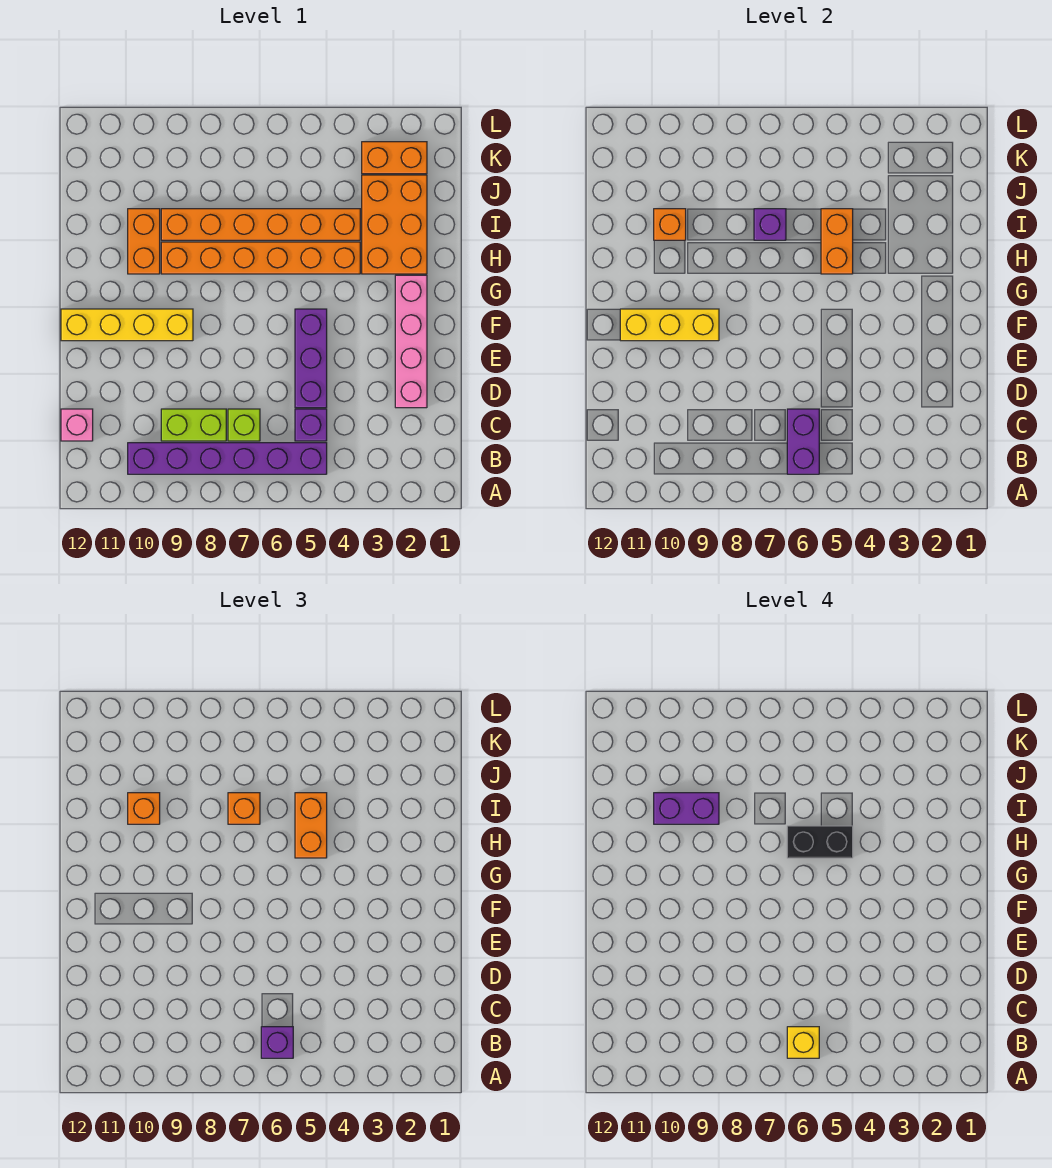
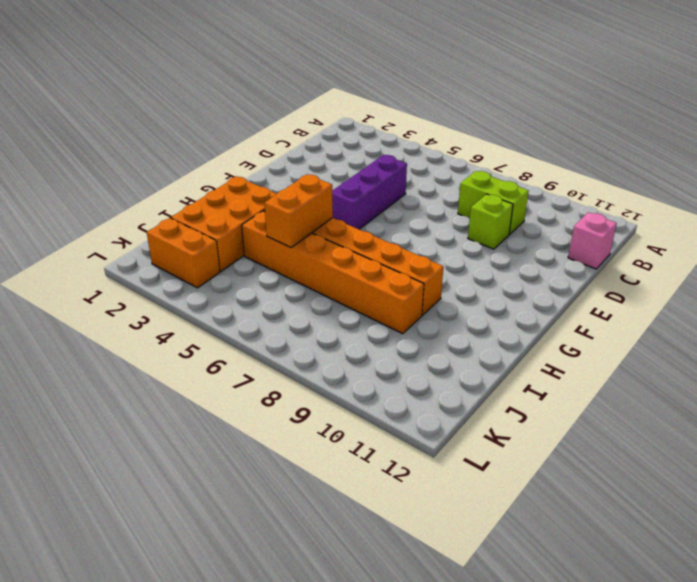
lime 1x1 brick [468,194,513,249] -> lime 1x1 brick moved to [228,409,260,441]
none -> purple 1x6 brick [128,443,327,474]
none -> purple 1x1 brick [295,409,327,441]
none -> pink 1x4 brick [395,275,427,408]

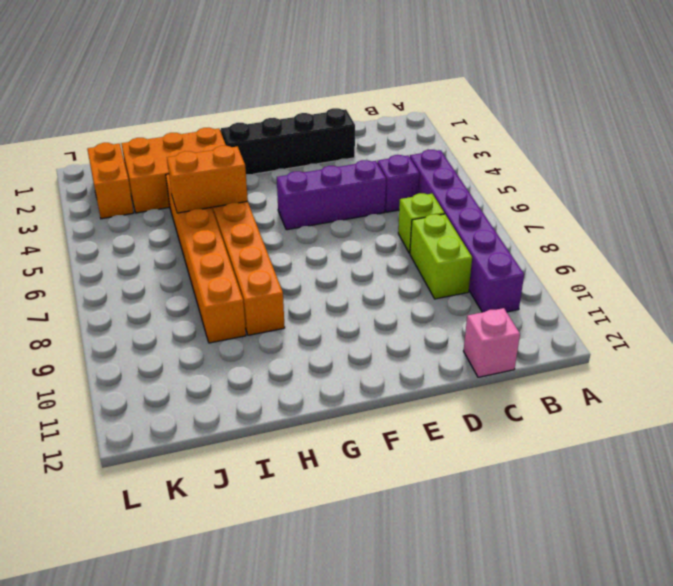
black 1x4 brick [221,108,355,174] -> pink 1x4 brick [395,275,427,408]
none -> yellow 1x4 brick [61,309,193,341]
none -> orange 1x2 brick [128,209,160,274]
none -> purple 1x2 brick [787,409,819,474]

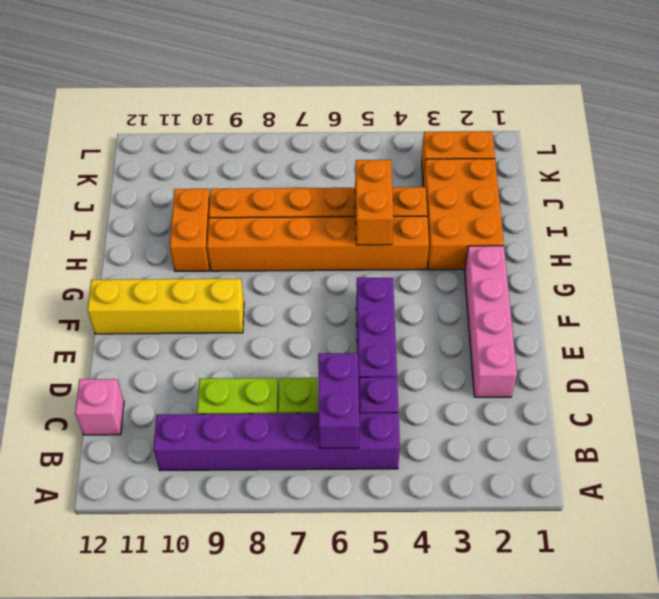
none -> yellow 1x3 brick [620,309,719,341]
none -> purple 1x1 brick [754,209,786,240]
none -> orange 1x1 brick [654,209,686,240]

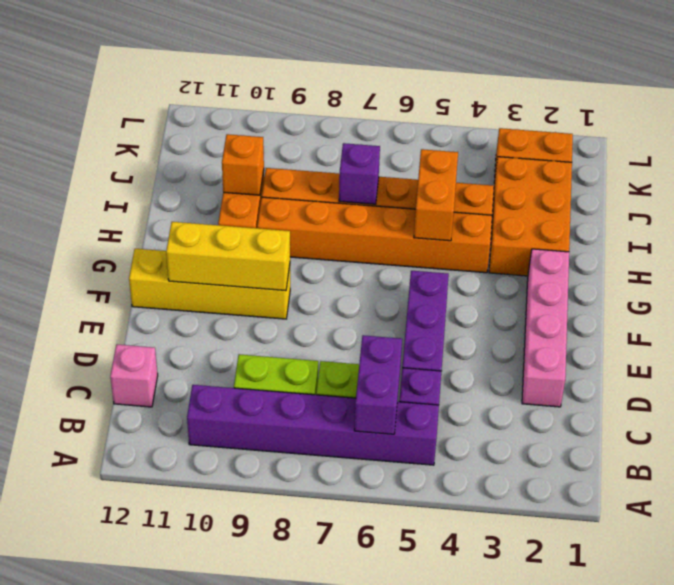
none -> purple 1x1 brick [261,1027,293,1058]
none -> orange 1x2 brick [295,793,327,858]
none -> orange 1x1 brick [228,793,260,824]

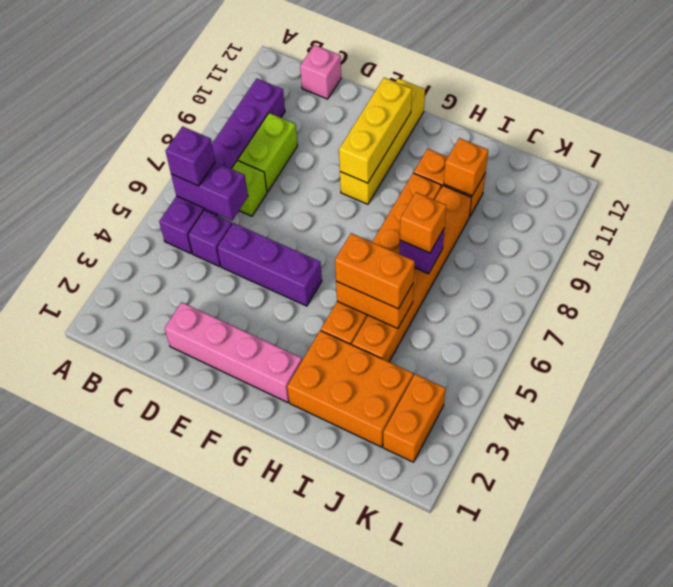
none -> orange 1x1 brick [128,793,160,824]
none -> yellow 1x1 brick [787,1027,819,1058]
none -> black 1x2 brick [787,826,853,858]

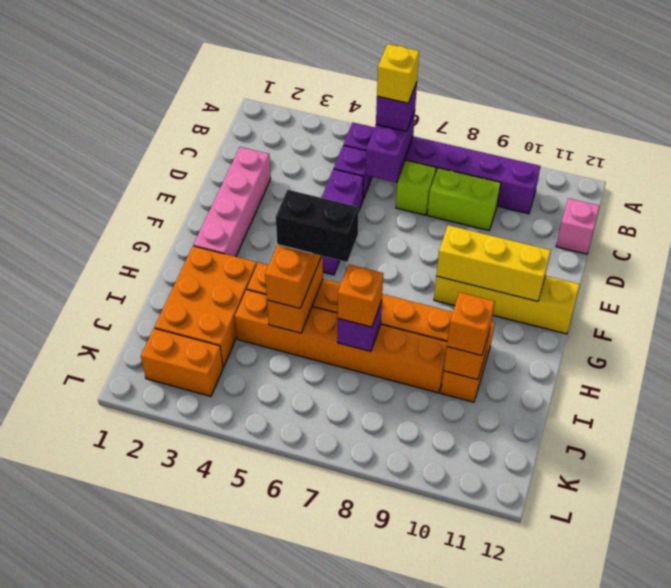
none -> purple 1x2 brick [654,793,719,824]

